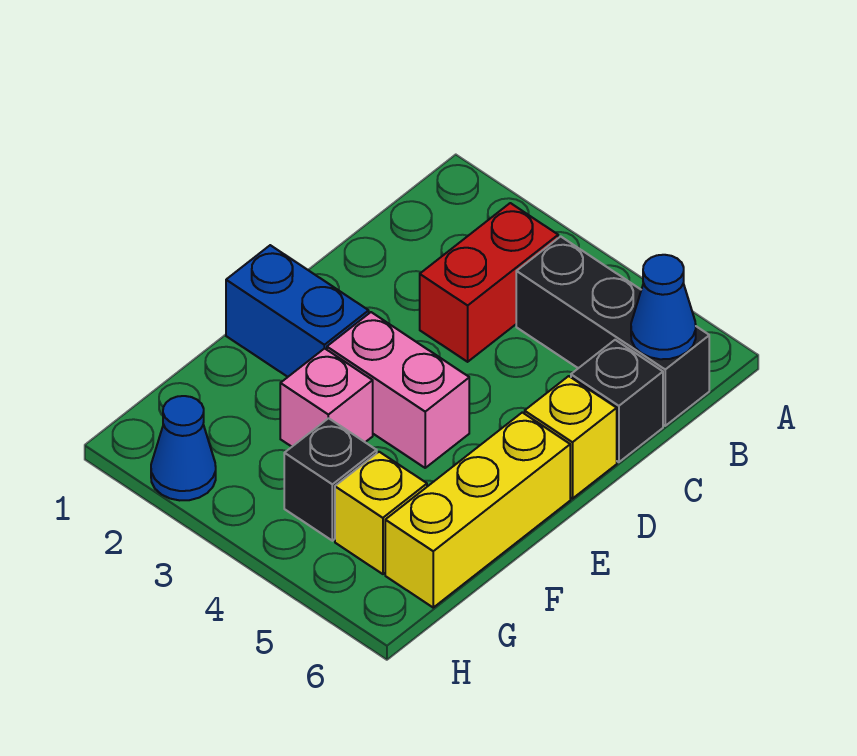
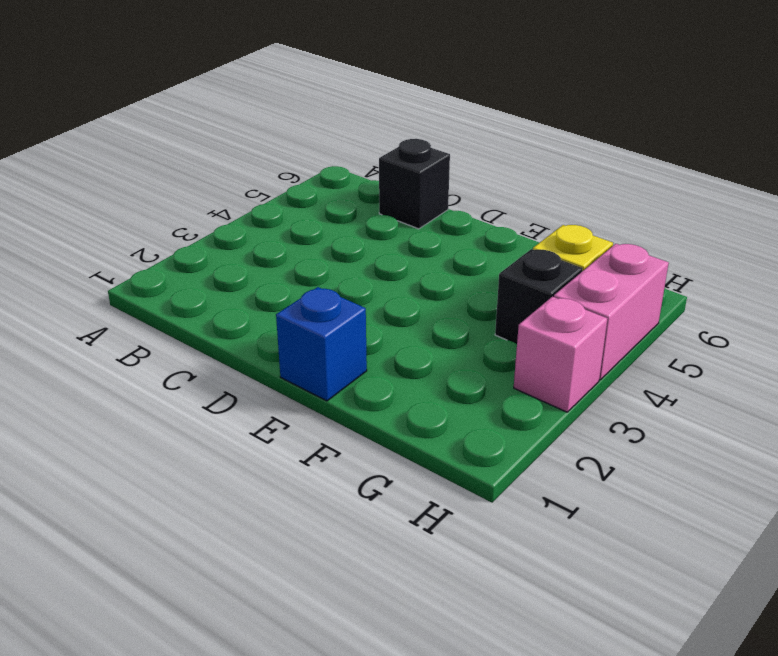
blue 1x1 brick [276,287,367,401] -> blue 1x2 brick [226,245,369,377]
pink 1x1 brick [514,297,607,412] -> pink 1x1 brick moved to [280,348,373,447]
pink 1x2 brick [554,244,669,380] -> pink 1x2 brick moved to [327,312,469,468]
none -> red 1x2 brick [420,203,558,362]
none -> black 1x3 brick [516,236,709,426]
none -> yellow 1x1 brick [525,376,617,499]

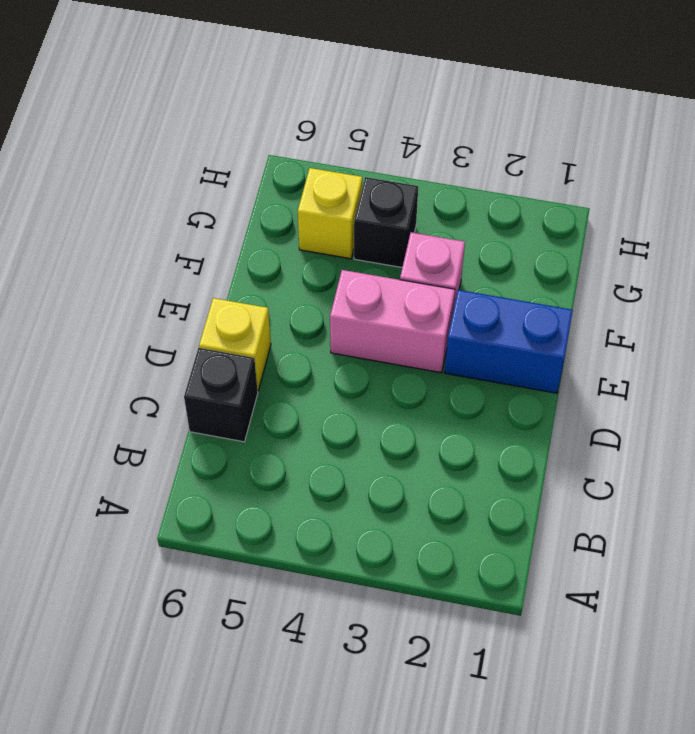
none -> red 1x2 brick [420,203,558,362]
none -> black 1x3 brick [516,236,709,426]
none -> yellow 1x3 brick [385,412,570,607]

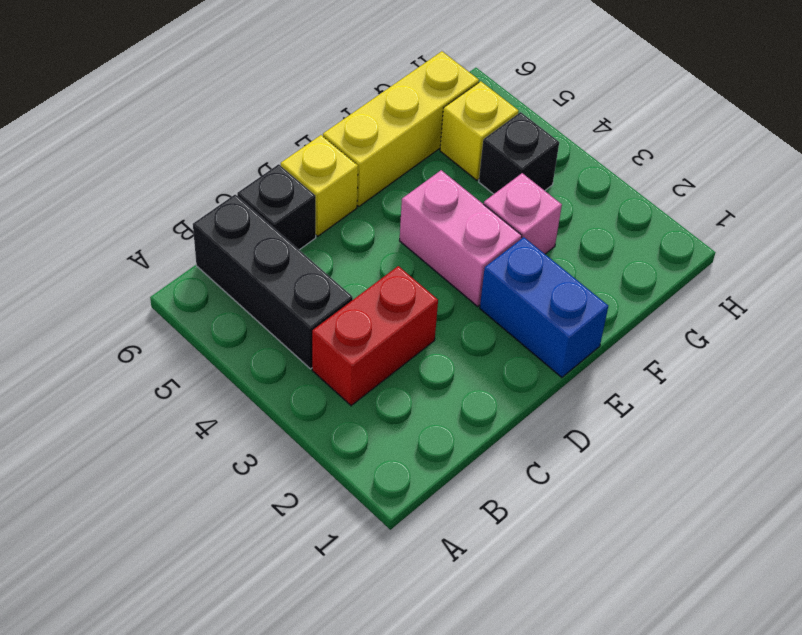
none -> blue 1x1 cone [151,396,216,500]
none -> blue 1x1 cone [631,255,696,359]

